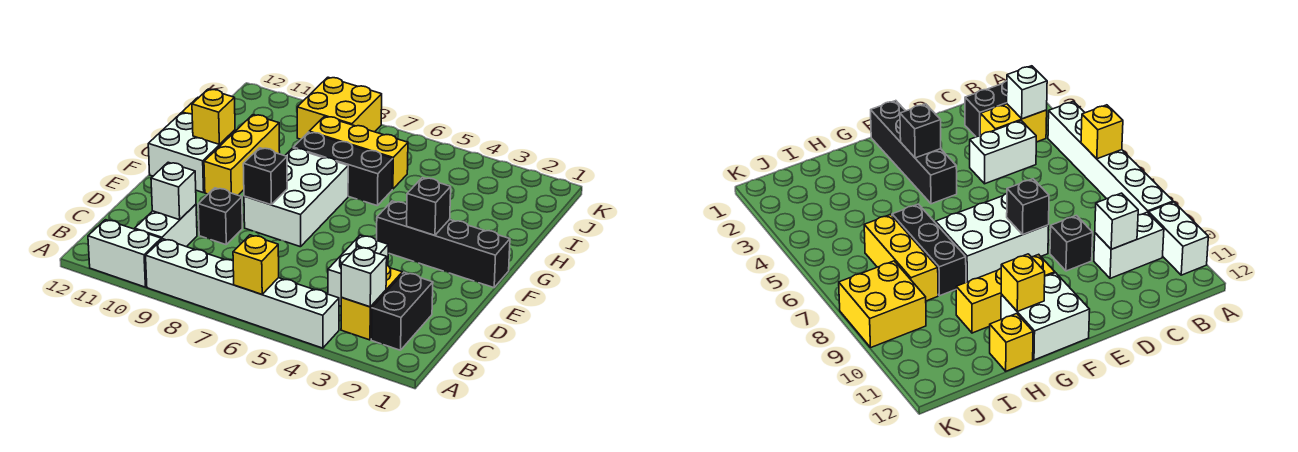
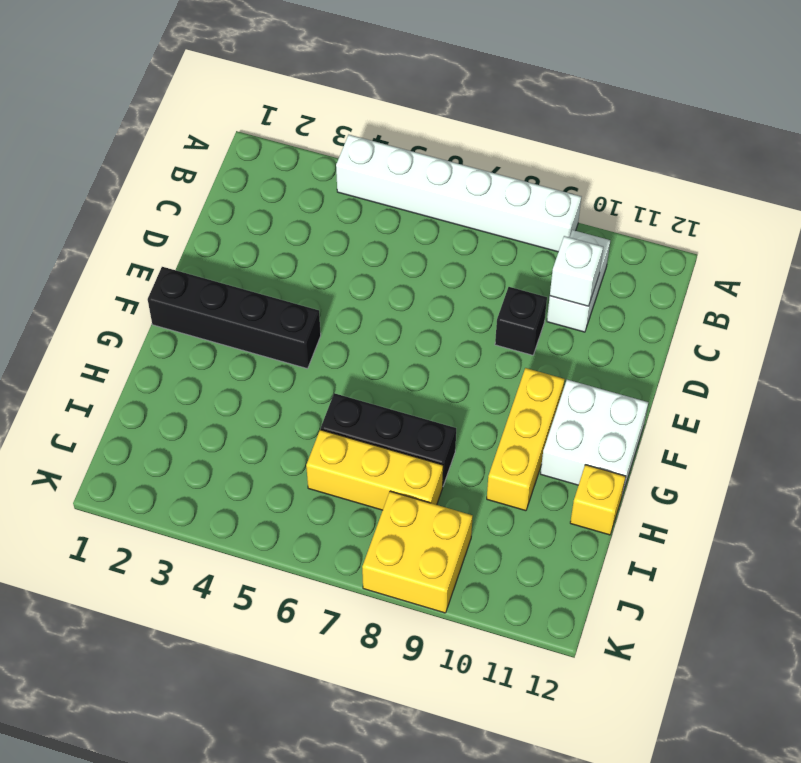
none -> white 1x2 brick [88,220,161,287]
none -> black 1x2 brick [371,273,433,350]
none -> yellow 1x2 brick [341,265,402,340]

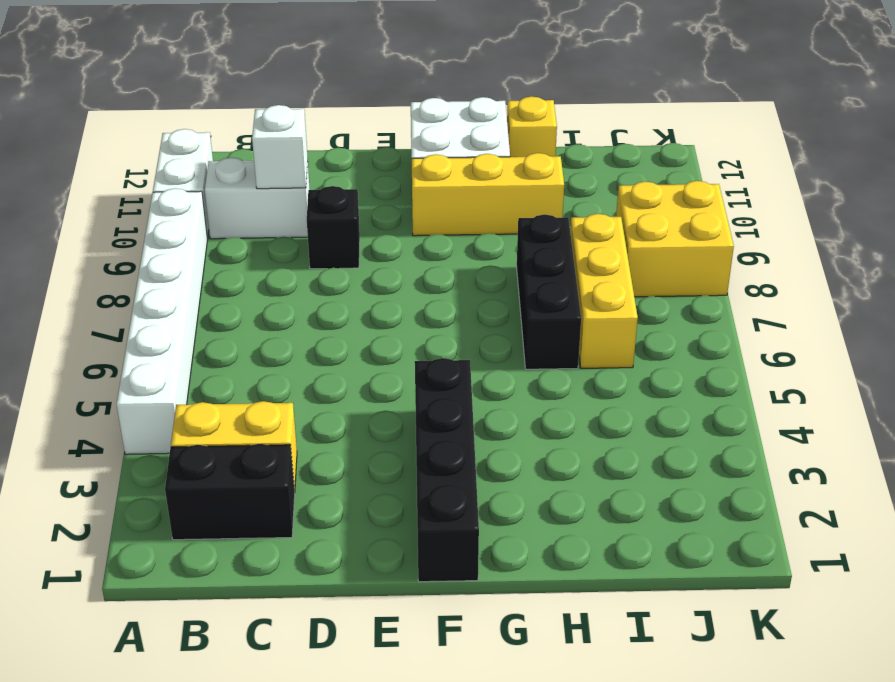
none -> white 1x2 brick [328,235,388,306]
none -> white 2x3 brick [244,148,348,247]
none -> yellow 1x1 brick [233,235,279,294]

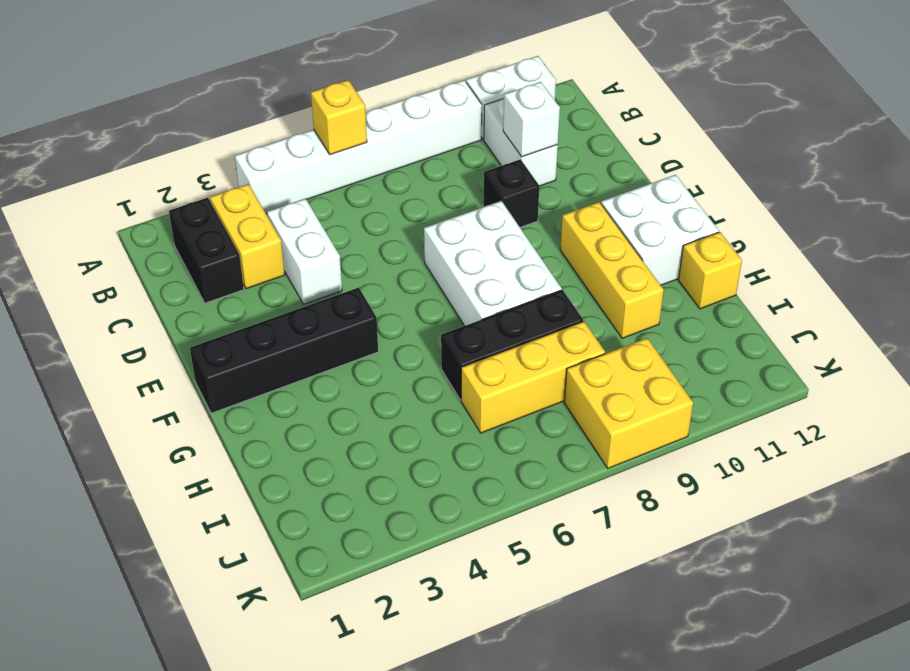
none -> white 1x1 brick [341,247,387,307]
none -> black 1x1 brick [243,148,287,205]
none -> black 1x1 brick [407,178,451,235]

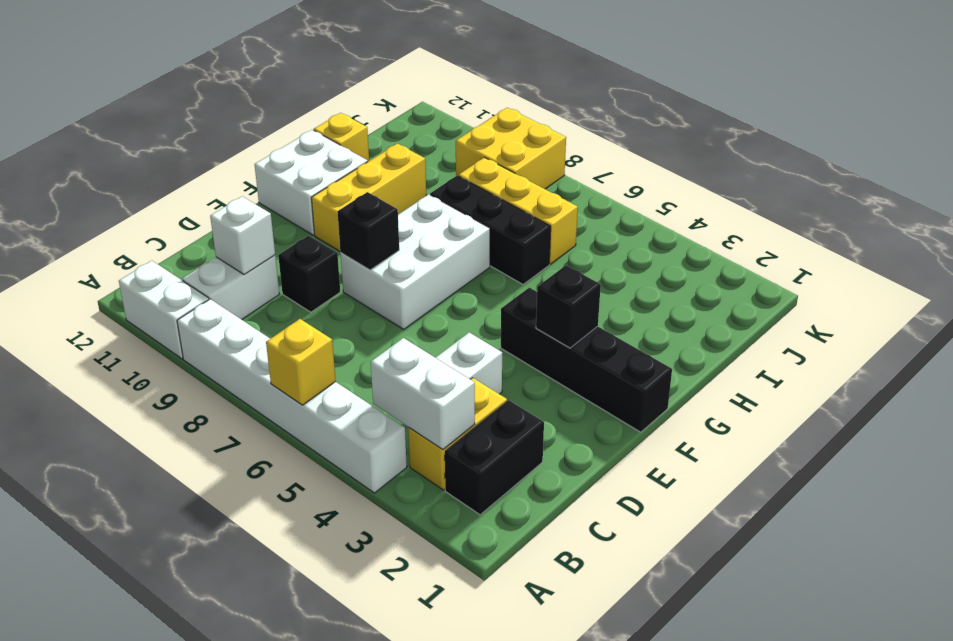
white 1x2 brick [371,338,475,449] -> white 1x1 brick [341,247,387,307]
none -> yellow 1x1 brick [192,89,235,144]

